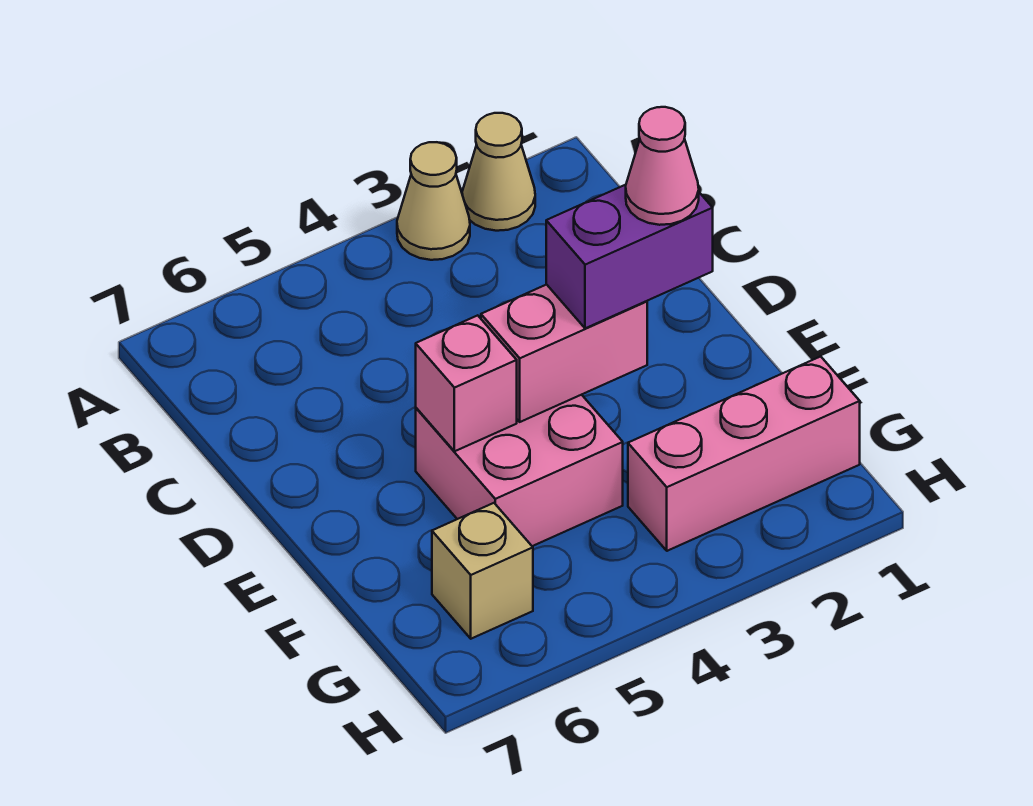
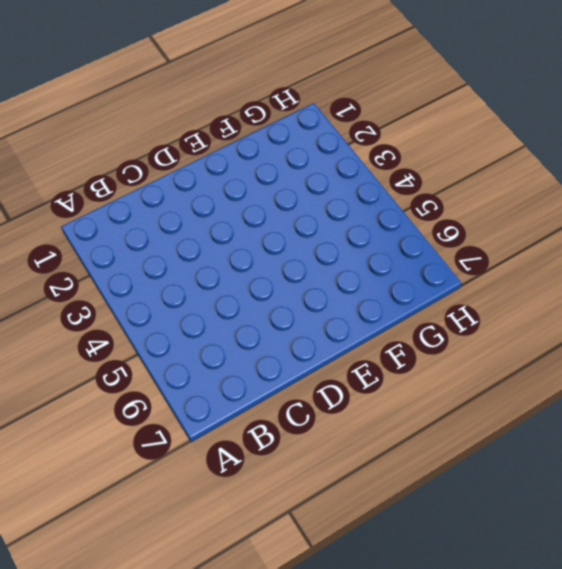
none -> tan 1x1 cone [462,113,535,231]
none -> tan 1x1 cone [397,142,470,260]

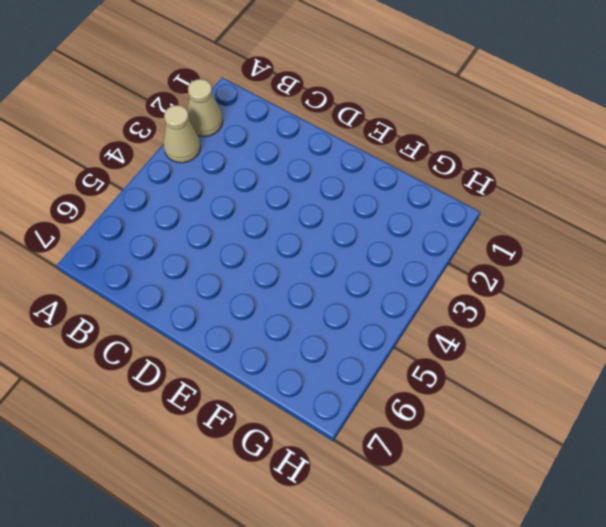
none -> pink 2x2 brick [416,395,623,546]
none -> pink 1x3 brick [628,356,860,551]

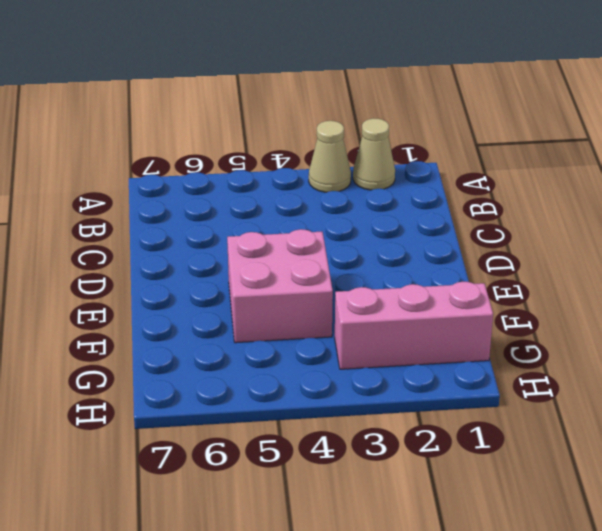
none -> tan 1x1 brick [432,503,533,639]
none -> pink 1x2 brick [481,285,647,422]

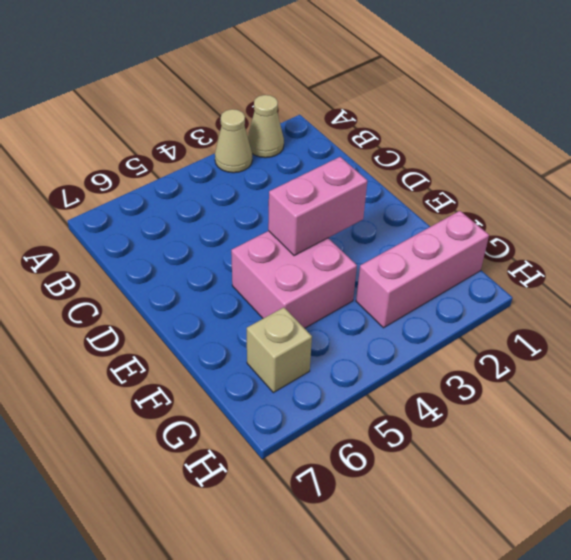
none -> pink 1x1 brick [416,315,517,451]
none -> purple 1x2 brick [546,185,713,328]

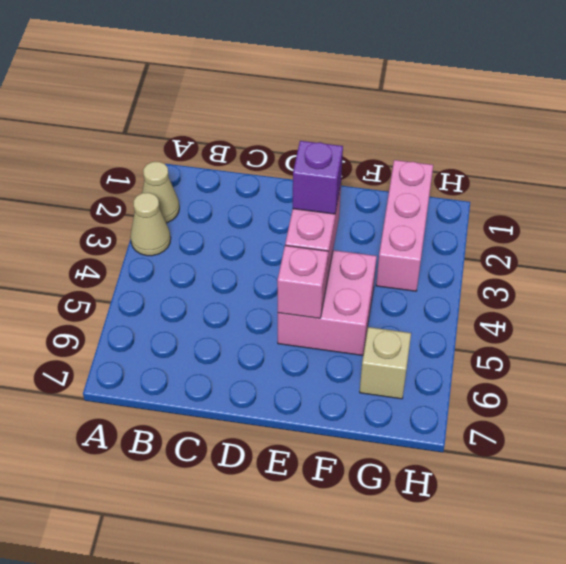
purple 1x1 brick [293,141,343,214] -> purple 1x2 brick [546,185,713,328]
none -> pink 1x1 cone [626,107,699,225]

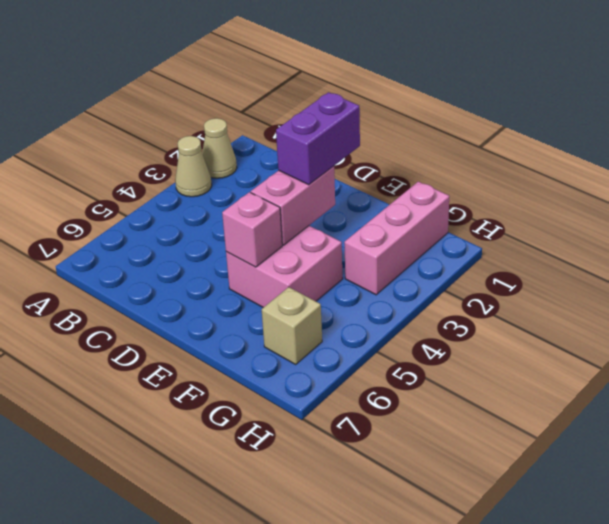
none -> pink 1x1 cone [626,107,699,225]

